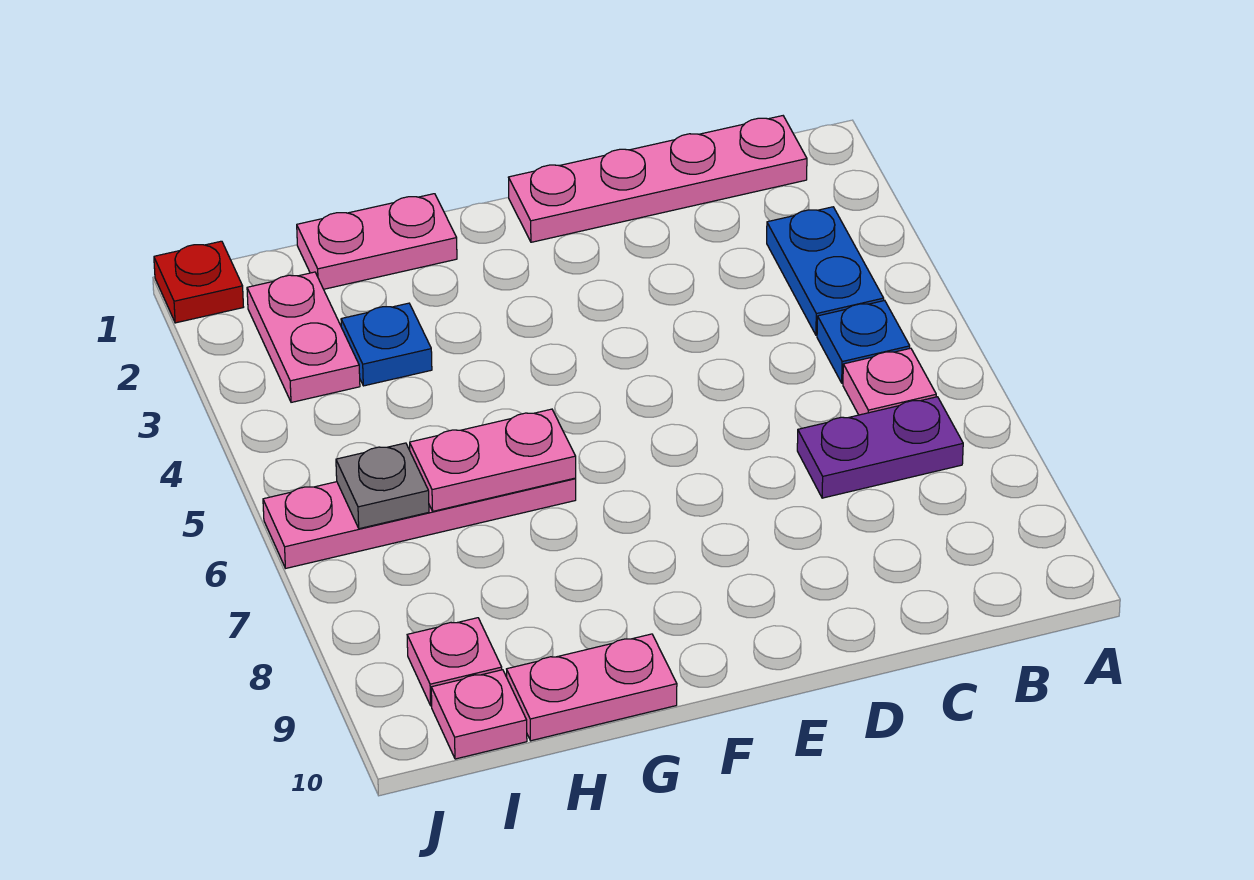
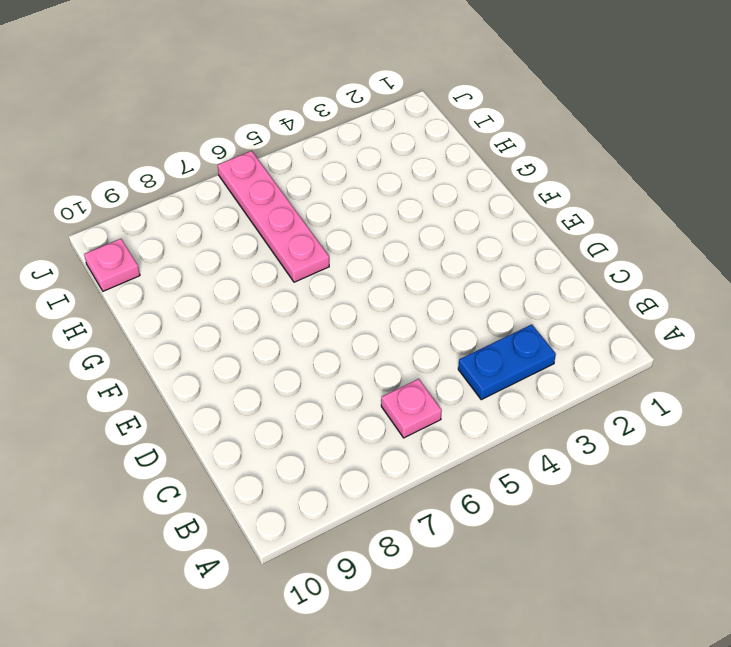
none -> pink 1x4 plate [509,116,807,242]
none -> blue 1x1 plate [817,301,910,383]
none -> purple 1x2 plate [797,397,963,498]

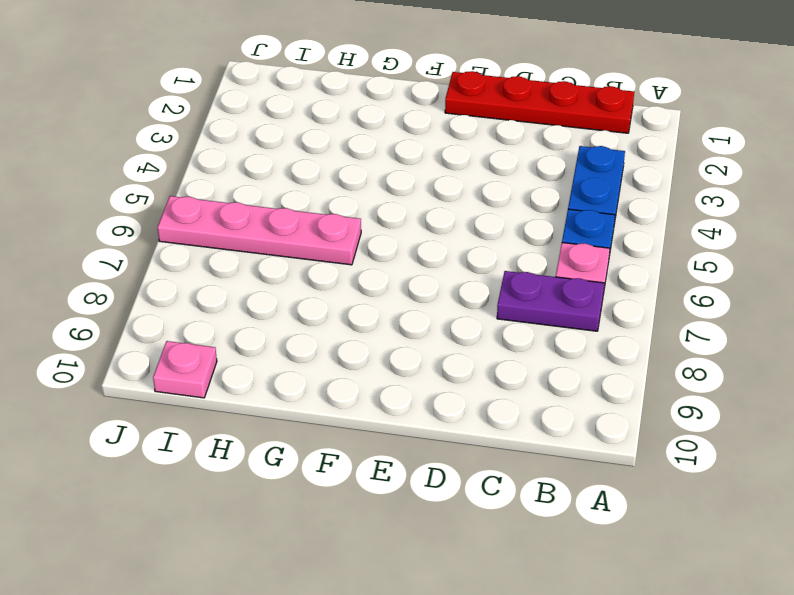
red 1x4 plate [445,71,634,133] -> pink 1x4 plate [509,116,807,242]
none -> pink 1x2 plate [297,194,457,289]
none -> pink 1x2 plate [507,634,677,741]
none -> blue 1x1 plate [341,303,432,386]

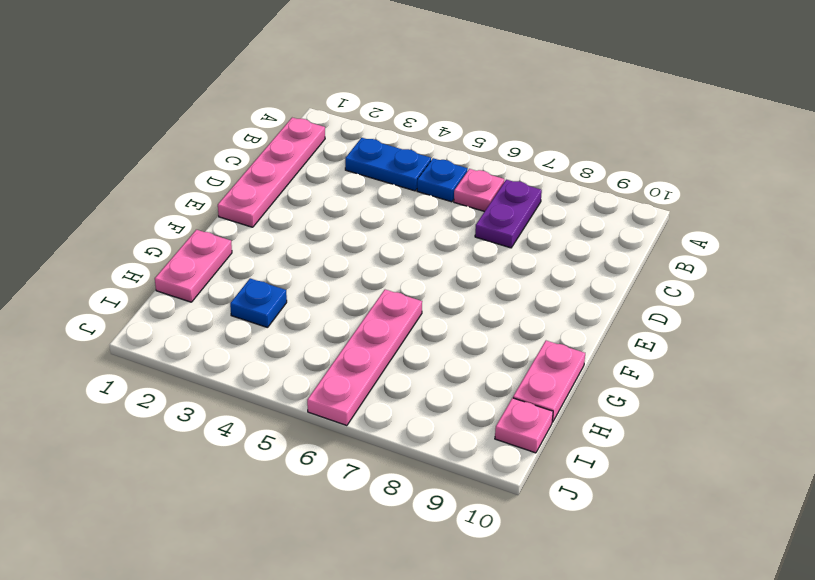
none -> pink 1x2 plate [247,272,360,402]
none -> pink 1x1 plate [407,618,502,706]
none -> red 1x1 plate [154,241,243,323]

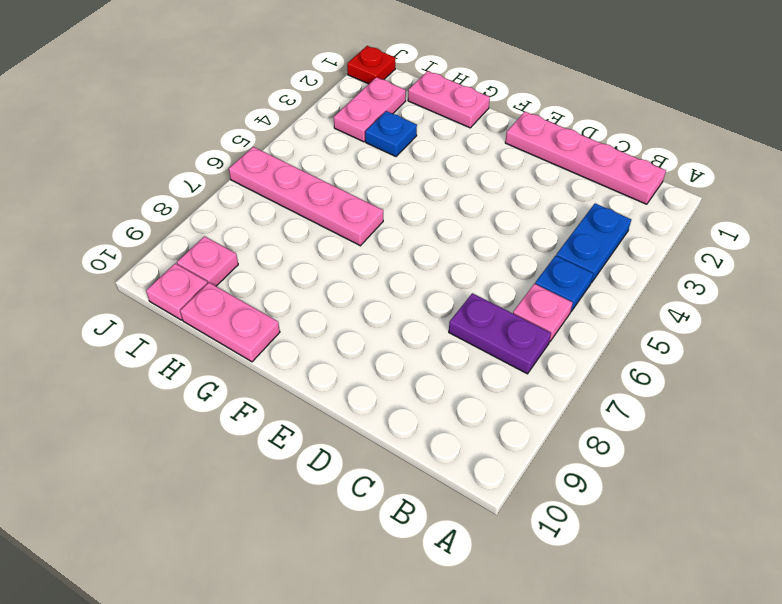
none -> pink 1x2 plate [410,409,576,511]
none -> grey 1x1 plate [336,443,429,529]

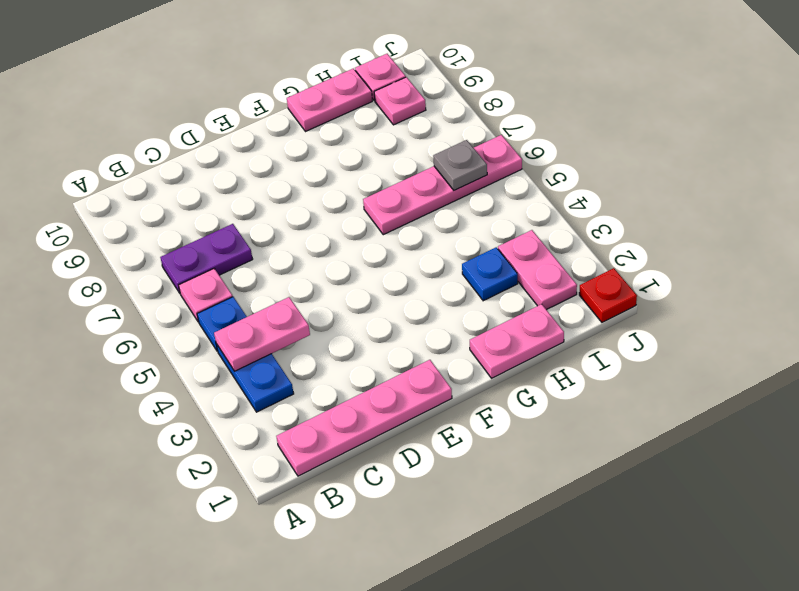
pink 1x2 plate [214,297,310,371] -> pink 1x2 plate moved to [410,409,576,511]

